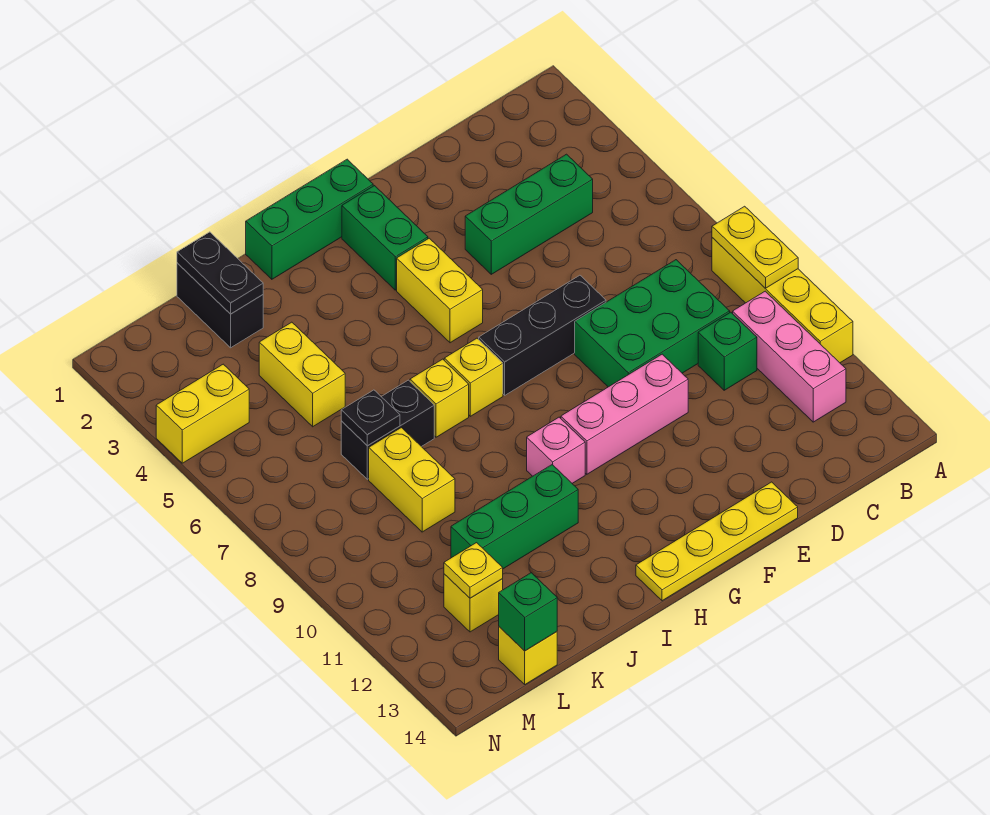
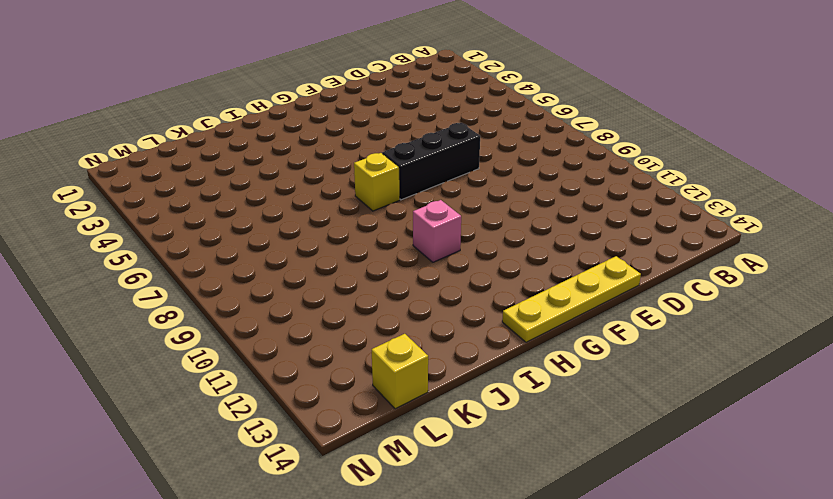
none -> yellow 1x4 brick [712,238,853,363]
none -> pink 1x3 brick [733,291,846,422]
none -> green 1x3 brick [465,154,593,274]

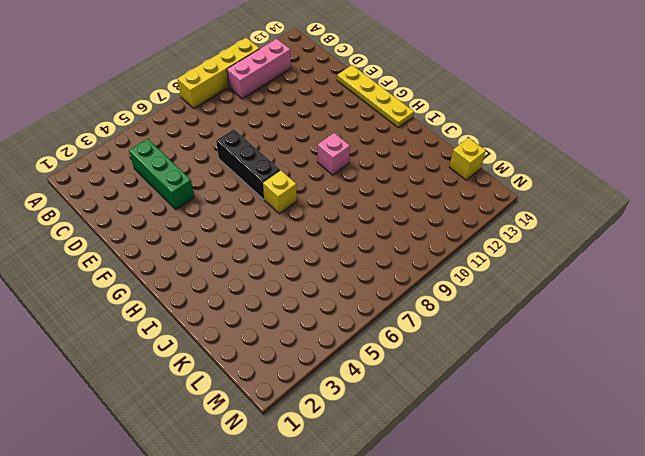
none -> green 2x3 brick [575,260,730,387]
none -> green 1x1 brick [698,312,757,390]
none -> pink 1x3 brick [561,354,688,474]

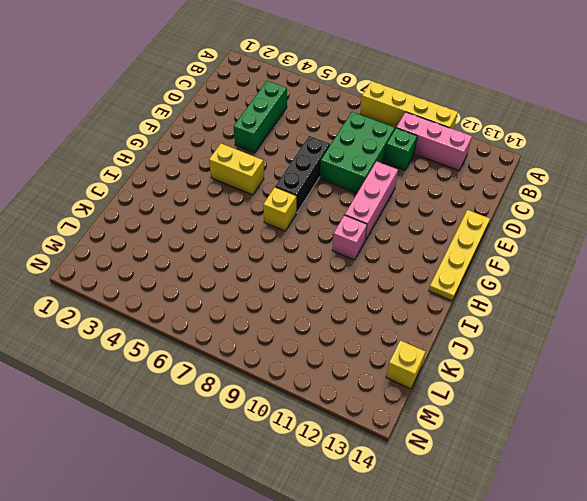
none -> green 1x3 brick [246,159,373,279]
none -> green 1x2 brick [342,186,428,290]
none -> yellow 1x1 brick [410,359,469,437]

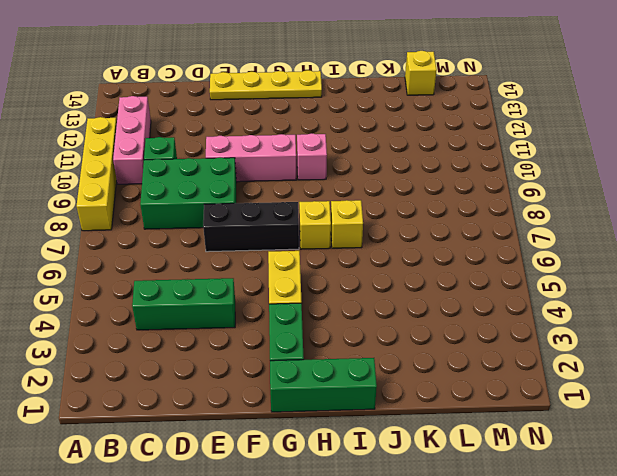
none -> green 1x3 brick [451,465,578,569]
none -> black 1x2 brick [341,380,434,479]
none -> black 1x2 brick [177,263,263,348]

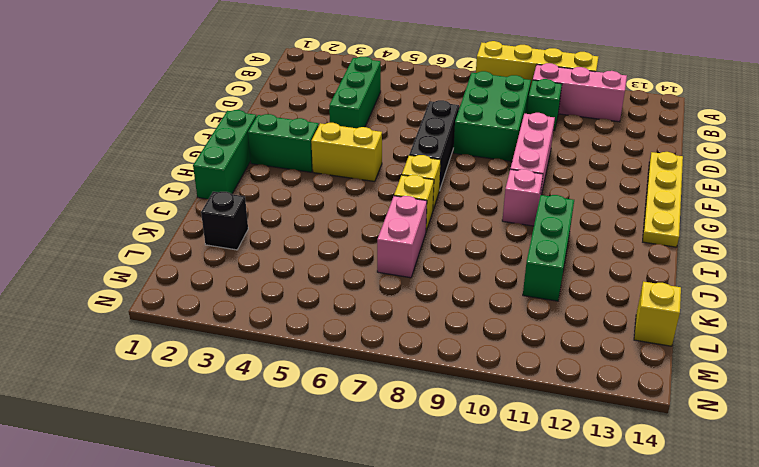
pink 1x2 brick [377,196,427,278] -> black 1x2 brick [341,380,434,479]
black 1x1 brick [201,192,248,250] -> black 1x2 brick [177,263,263,348]
none -> yellow 1x2 brick [259,322,345,427]
none -> yellow 1x2 brick [369,428,455,532]
none -> yellow 1x1 brick [444,574,503,632]

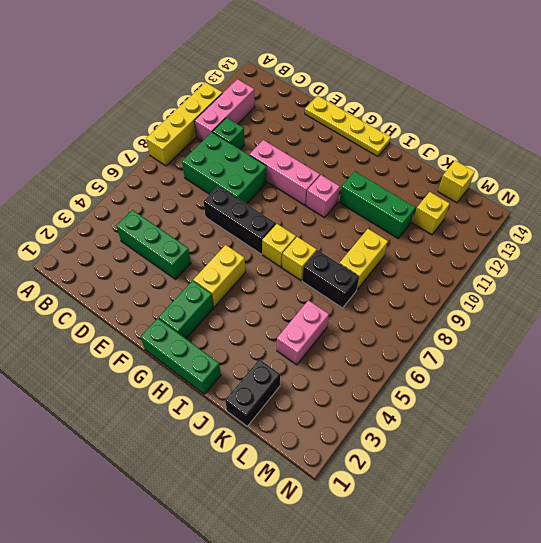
pink 1x2 brick [277,300,329,365] -> yellow 1x2 brick [259,322,345,427]
none -> yellow 1x2 brick [156,364,249,463]
none -> yellow 1x2 plate [712,206,798,288]
none -> black 1x2 plate [177,232,263,314]

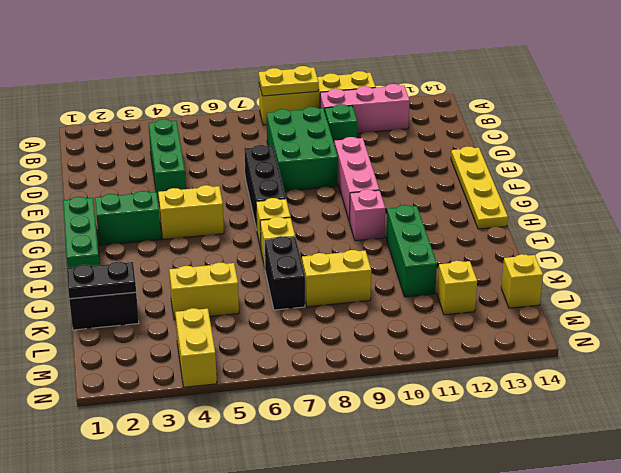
none -> black 1x1 plate [341,390,400,446]
none -> yellow 1x1 plate [444,543,503,598]
none -> green 1x1 brick [499,573,557,651]

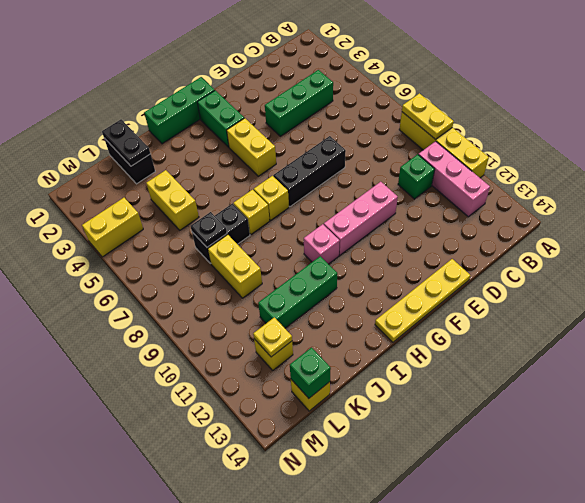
none -> green 2x3 brick [575,260,730,387]

